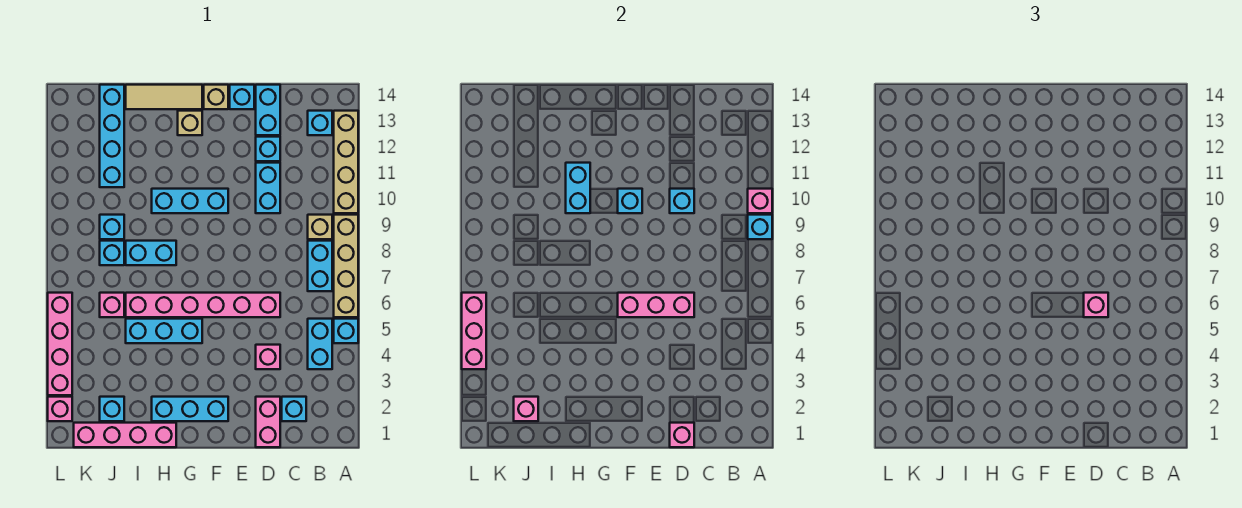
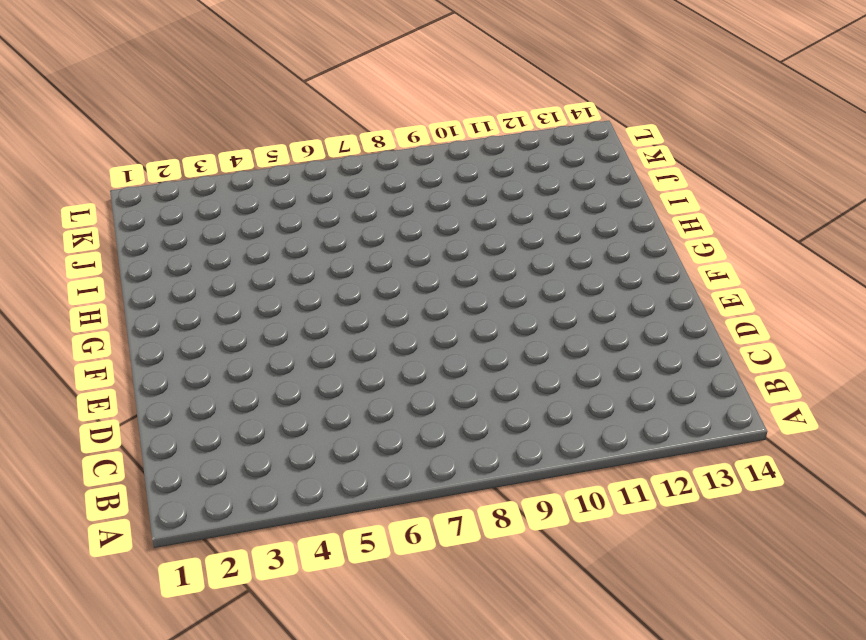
none -> cyan 1x1 brick [334,319,358,343]
none -> tan 1x4 brick [334,215,358,317]
none -> tan 1x4 brick [334,111,358,213]
none -> cyan 1x2 brick [308,319,332,369]

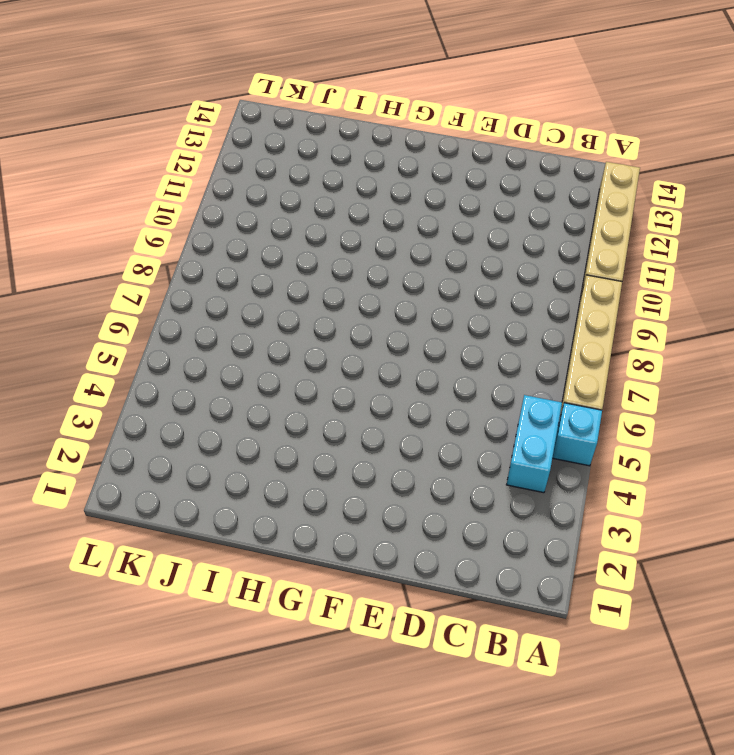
none -> cyan 1x2 brick [308,241,332,291]
none -> tan 1x1 brick [308,215,332,239]
none -> cyan 1x1 brick [308,111,332,135]
none -> cyan 1x1 brick [282,397,306,421]

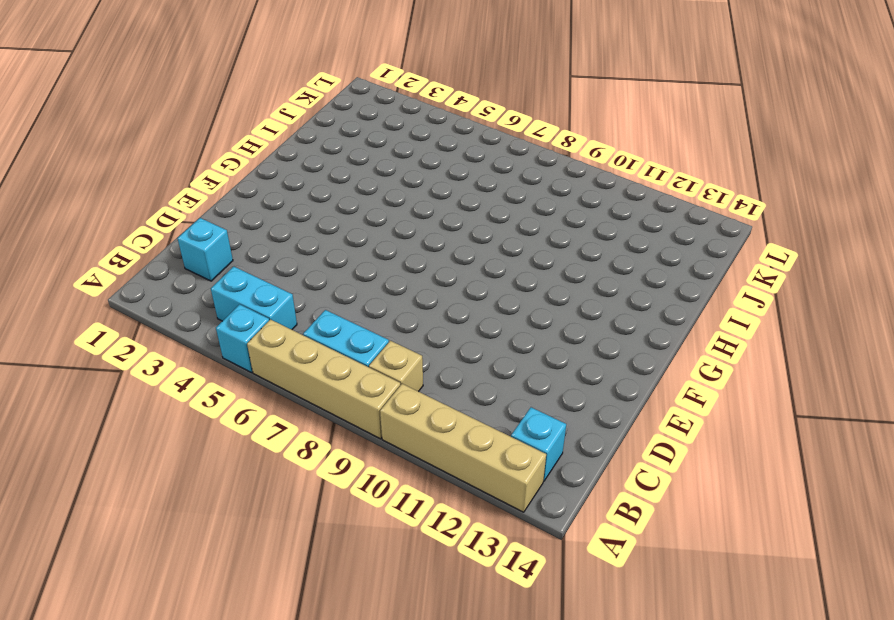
none -> pink 1x2 brick [256,397,280,447]
none -> pink 1x1 brick [256,345,280,369]
none -> pink 1x6 brick [126,293,280,317]
none -> cyan 1x2 brick [256,163,280,213]

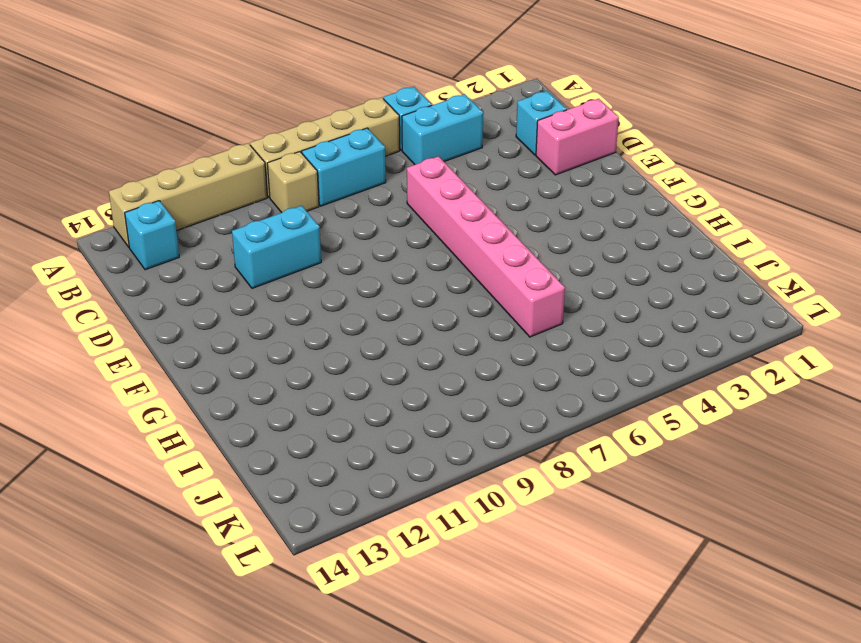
none -> pink 1x1 brick [256,345,280,369]
none -> cyan 1x1 brick [256,137,280,161]
none -> cyan 1x2 brick [256,85,280,135]
none -> cyan 1x1 brick [230,85,254,109]

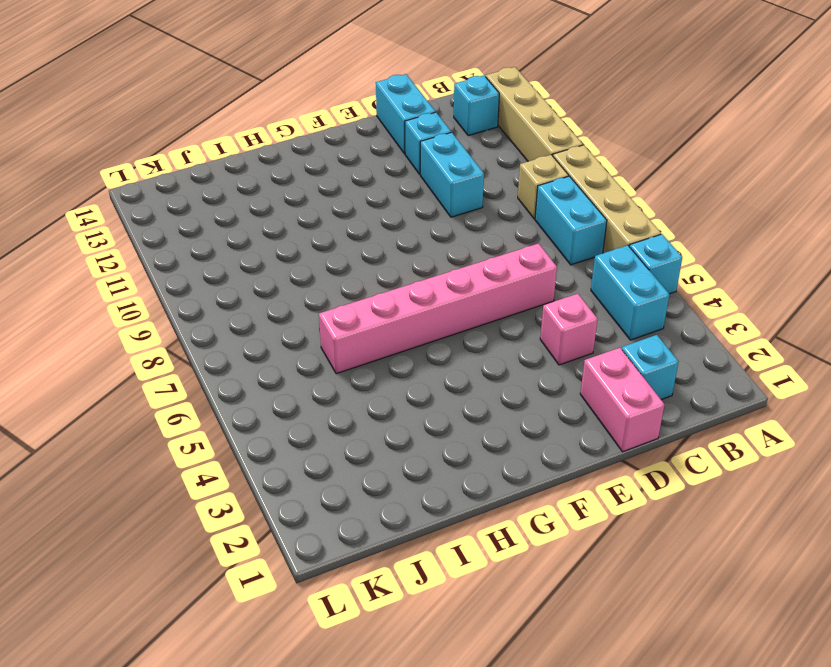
none -> cyan 1x1 brick [230,85,254,109]
none -> cyan 1x3 brick [152,397,228,421]
none -> cyan 1x3 brick [152,189,228,213]
none -> tan 1x1 brick [204,85,228,109]

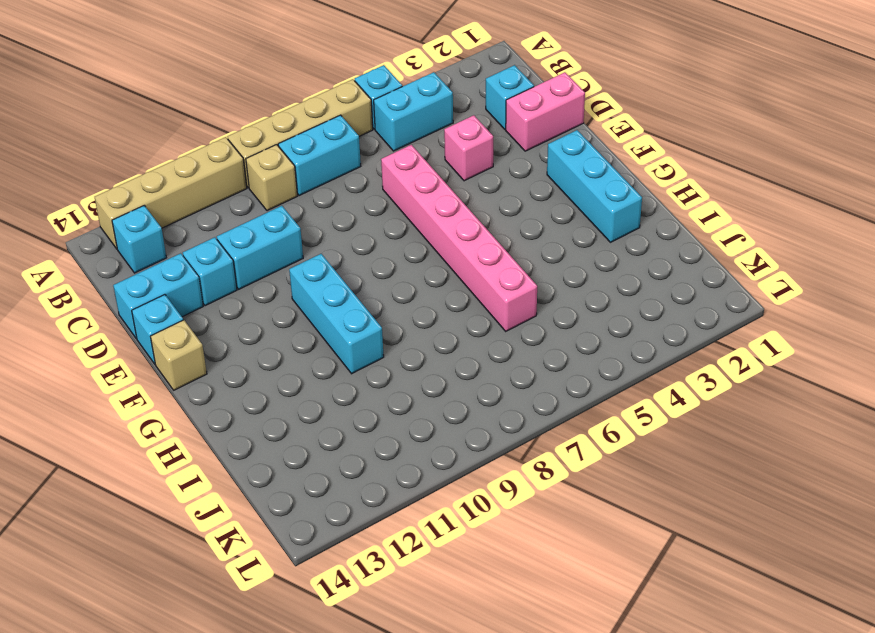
none -> cyan 1x3 brick [126,319,202,343]
none -> tan 1x1 brick [178,111,202,135]
none -> tan 1x3 tile [126,85,202,109]
none -> pink 1x4 brick [74,423,176,447]

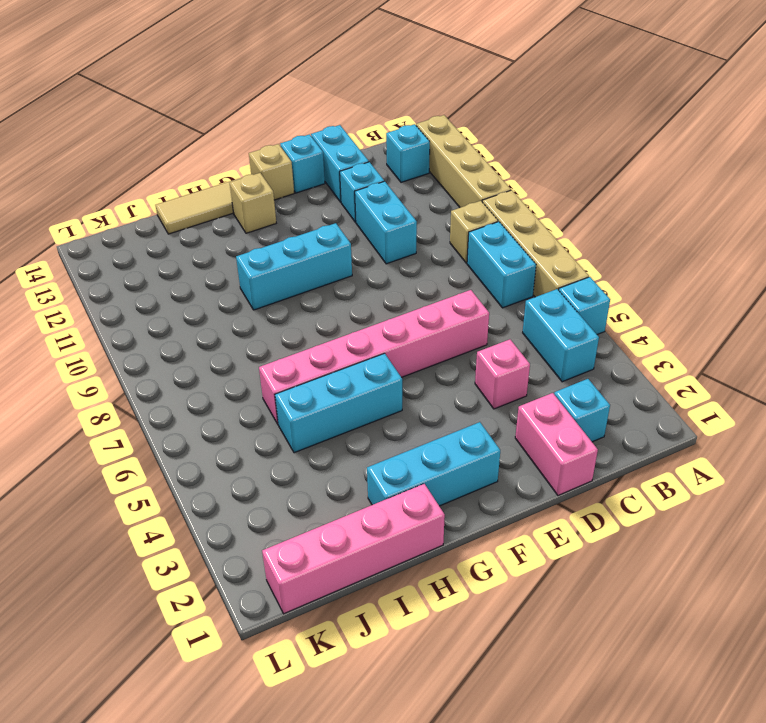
none -> cyan 1x2 brick [126,241,176,265]
none -> cyan 1x1 brick [100,397,124,421]
none -> pink 1x1 brick [100,293,124,317]
none -> cyan 1x1 brick [100,241,124,265]

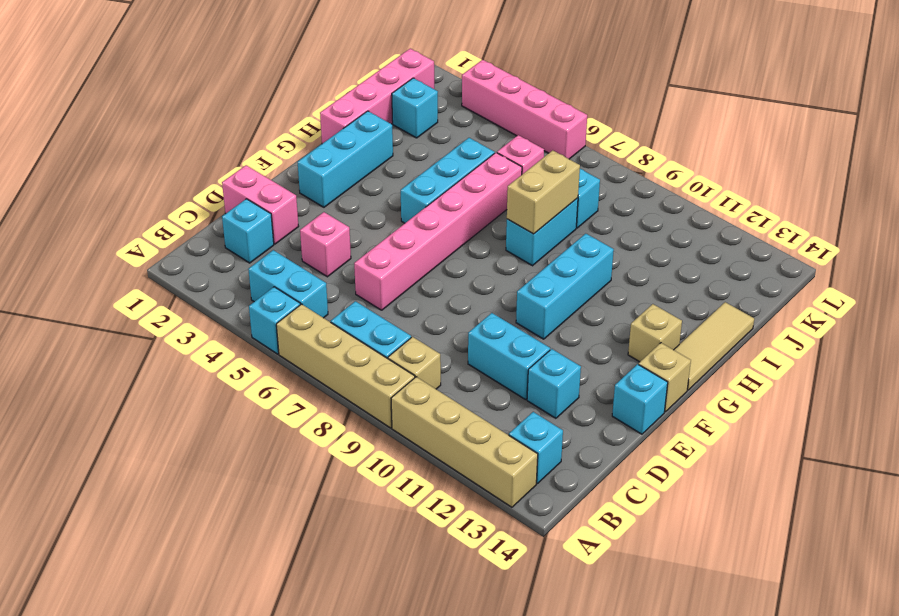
tan 1x2 brick [507,150,580,234] -> none
none -> cyan 1x2 brick [256,85,280,135]
none -> cyan 1x1 brick [100,215,124,239]
none -> cyan 1x4 brick [100,85,124,187]
none -> pink 1x1 brick [48,397,72,421]

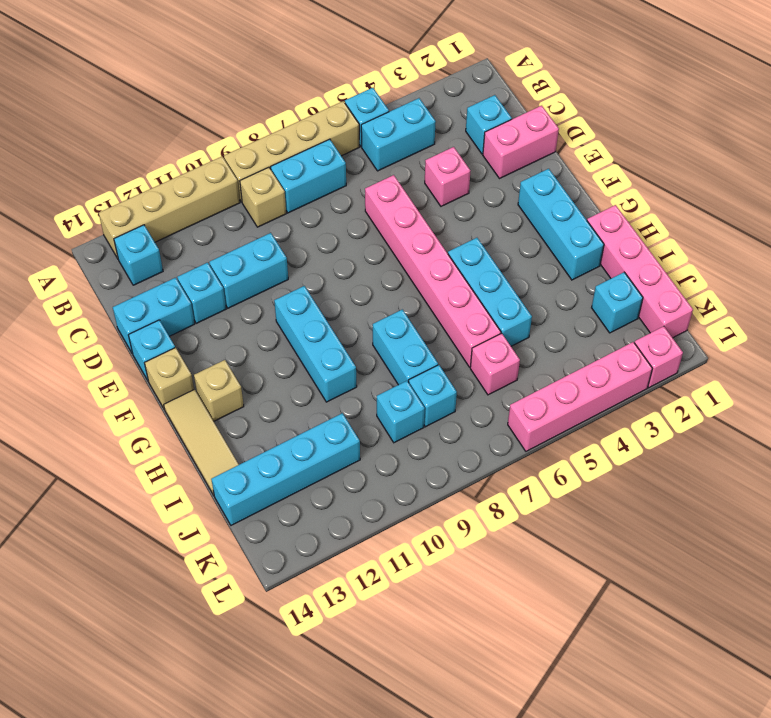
none -> cyan 1x1 brick [748,215,772,239]
none -> pink 1x1 brick [748,189,772,213]
none -> pink 1x1 brick [670,423,694,447]
none -> pink 1x3 brick [618,293,694,317]

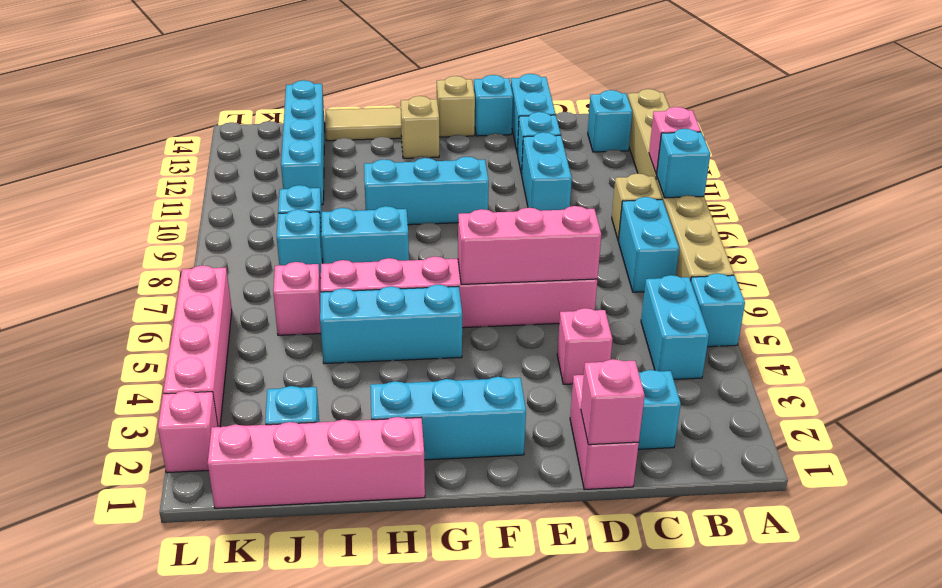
none -> cyan 1x1 brick [670,189,694,213]
none -> cyan 1x1 brick [618,189,642,213]
none -> cyan 1x2 brick [566,163,590,213]
none -> pink 1x1 brick [514,397,538,421]

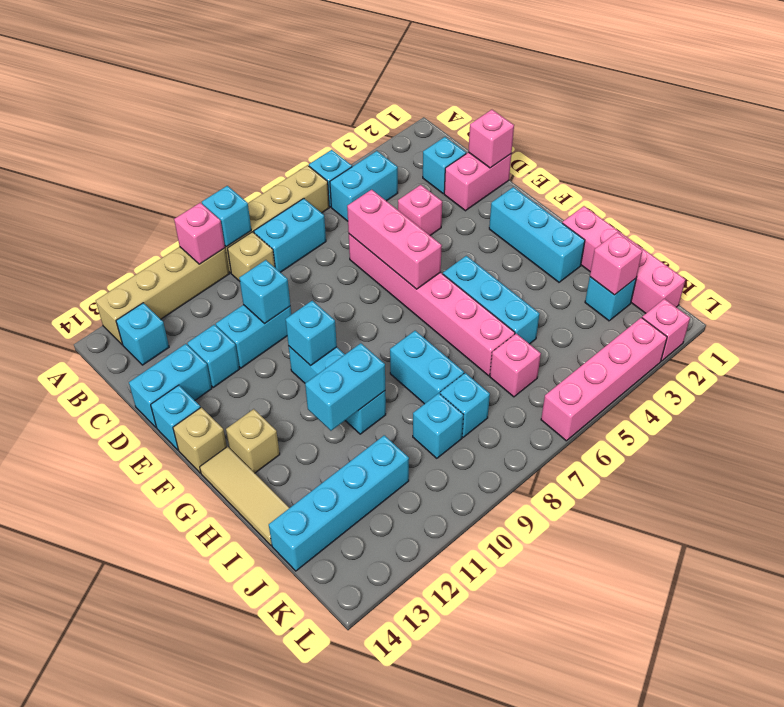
none -> pink 1x3 brick [462,293,486,369]
none -> pink 1x1 brick [1084,293,1108,317]

